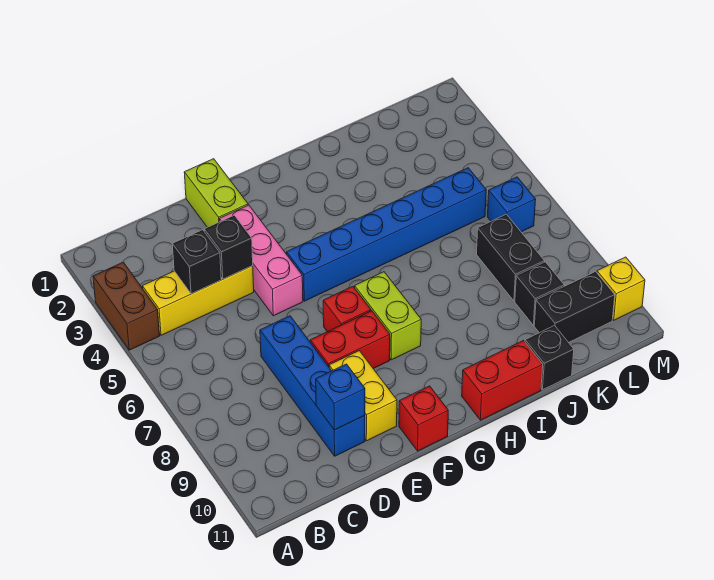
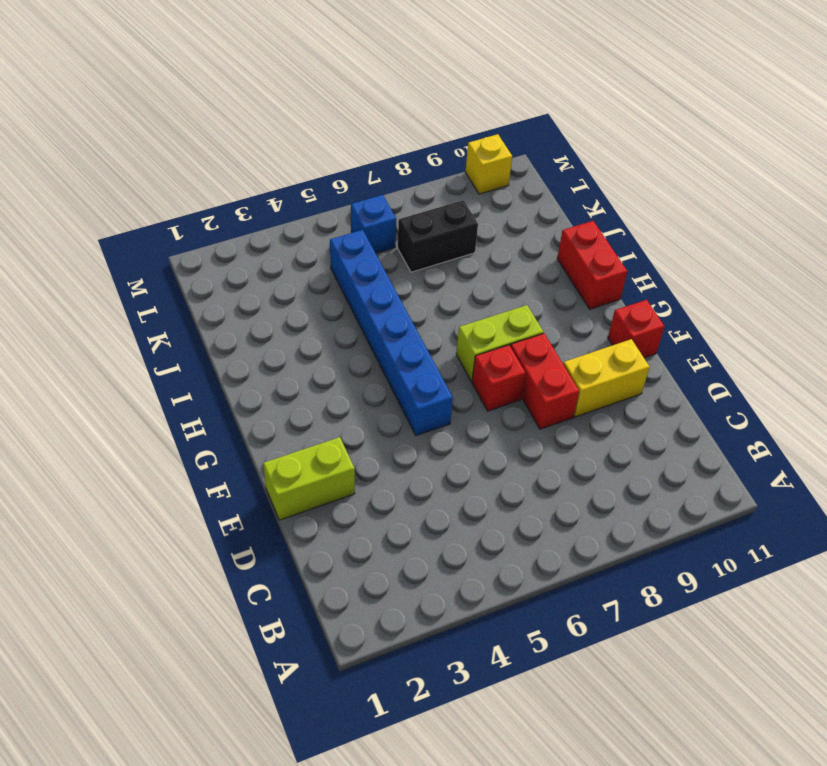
none -> brown 1x2 brick [93,262,160,350]
none -> yellow 1x3 brick [142,266,254,335]
none -> blue 1x4 brick [260,316,365,456]

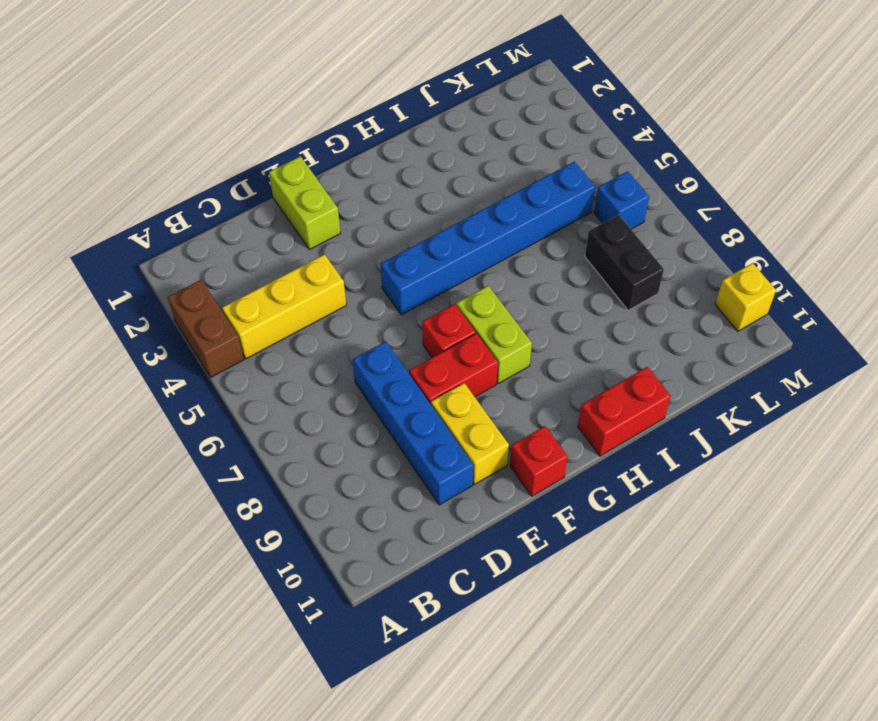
none -> pink 1x3 brick [219,205,303,316]
none -> black 1x1 brick [525,326,574,390]
none -> black 1x1 brick [515,262,564,325]

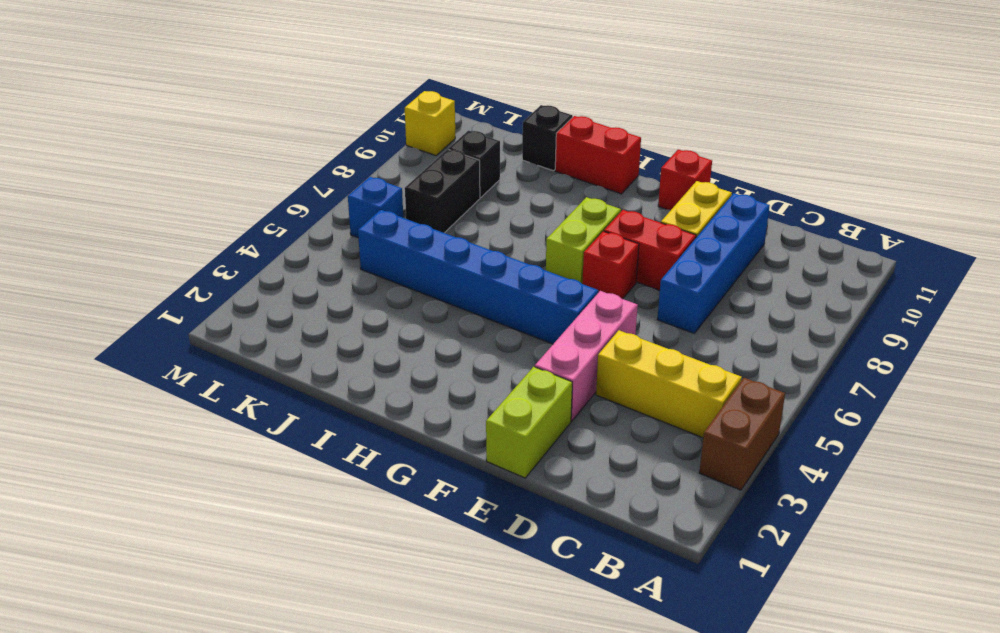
none -> black 1x2 brick [534,272,615,342]
none -> black 1x1 brick [172,230,221,294]
none -> black 1x1 brick [204,215,253,279]

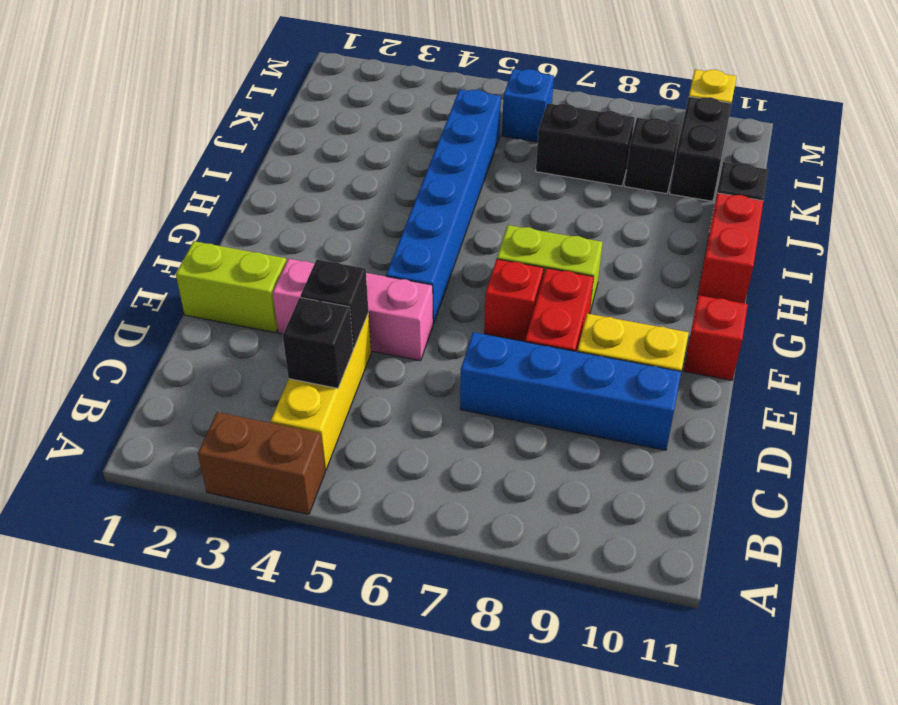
none -> blue 1x1 brick [316,364,365,430]

